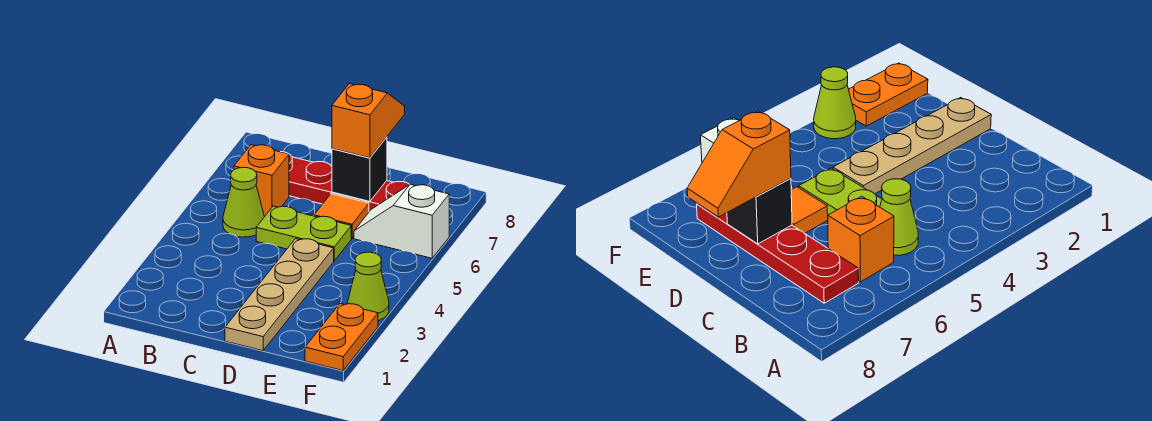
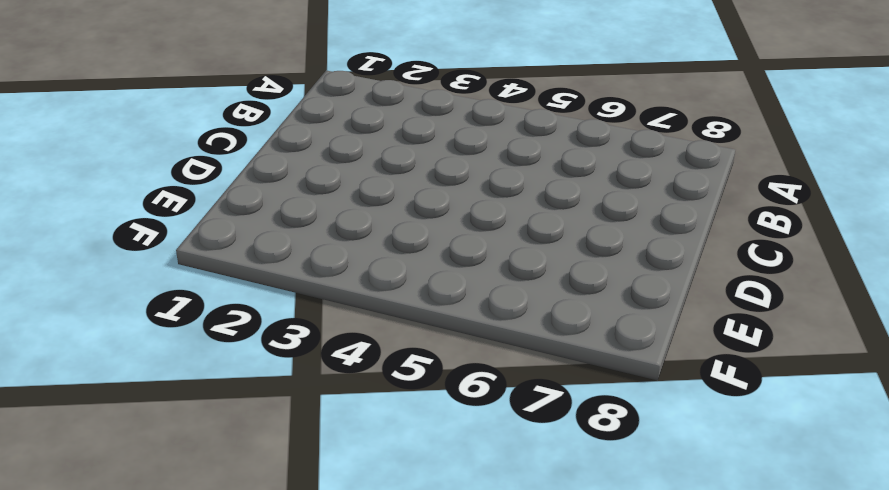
none -> lime 1x1 cone [223,167,264,237]
none -> orange 1x1 brick [234,145,289,217]

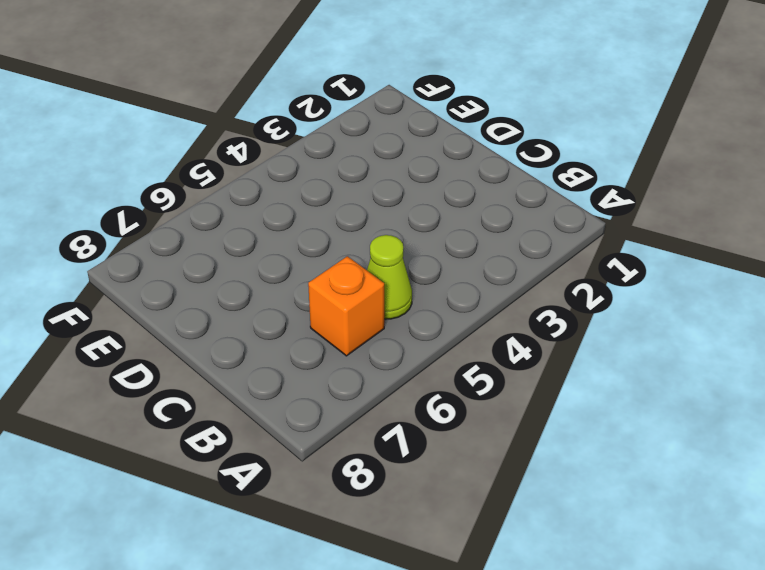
none -> red 1x4 plate [283,152,410,212]
none -> lime 1x2 plate [256,206,351,261]

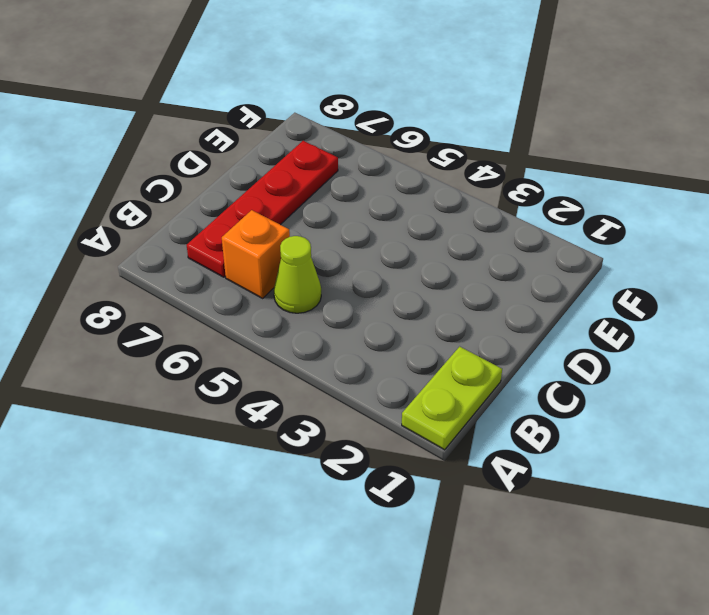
lime 1x2 plate [402,347,502,450] -> lime 1x2 plate moved to [256,206,351,261]
none -> tan 1x4 plate [225,239,334,351]
none -> orange 1x1 tile [314,194,369,238]

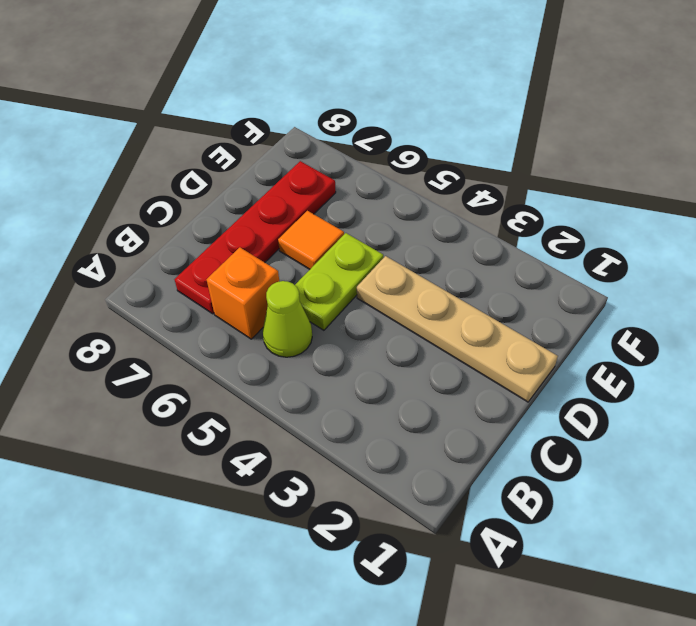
none -> white 1x2 slope [354,184,449,258]
none -> orange 1x2 plate [305,304,378,371]

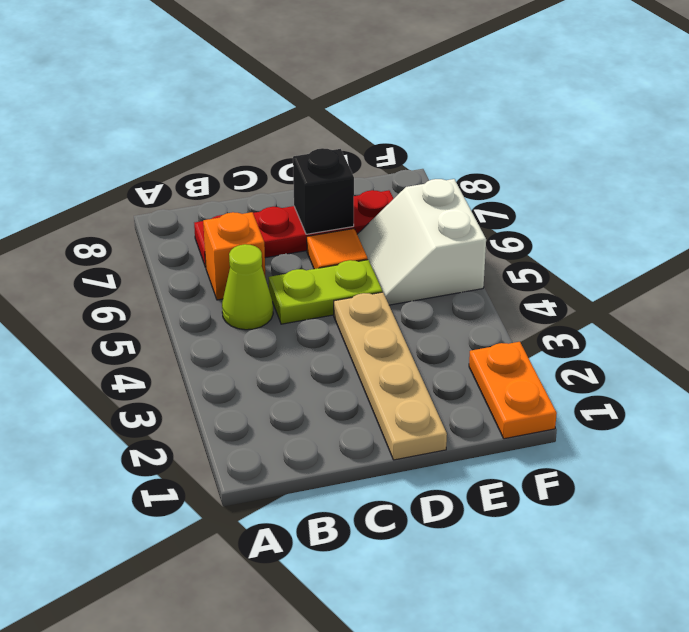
white 2x2 slope [357,179,486,305] -> white 1x2 slope [354,184,449,258]
none -> lime 1x1 cone [348,252,389,321]
none -> orange 1x2 slope [332,84,405,158]

